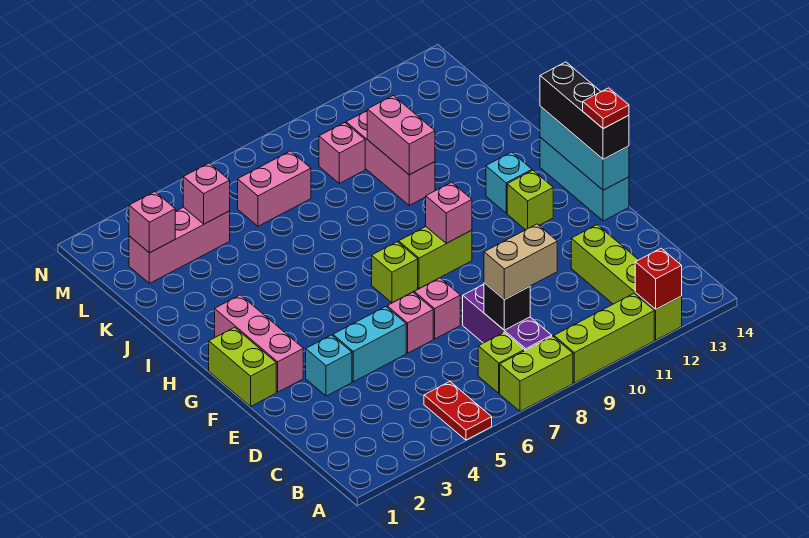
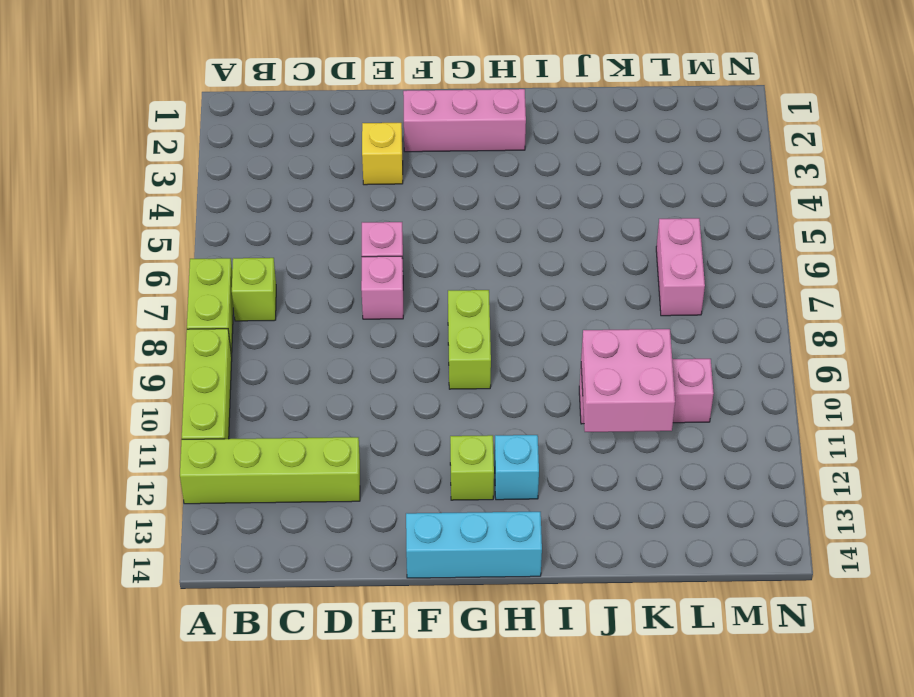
yellow 1x1 brick [362,123,403,185] -> cyan 1x1 brick [306,335,352,396]
pink 2x2 brick [581,329,675,432] -> pink 1x2 brick [367,96,435,175]
none -> red 1x2 plate [424,382,492,440]
none -> purple 1x3 brick [463,284,552,350]
none -> cyan 1x2 brick [333,307,406,382]
none -> lime 1x2 brick [209,327,276,406]

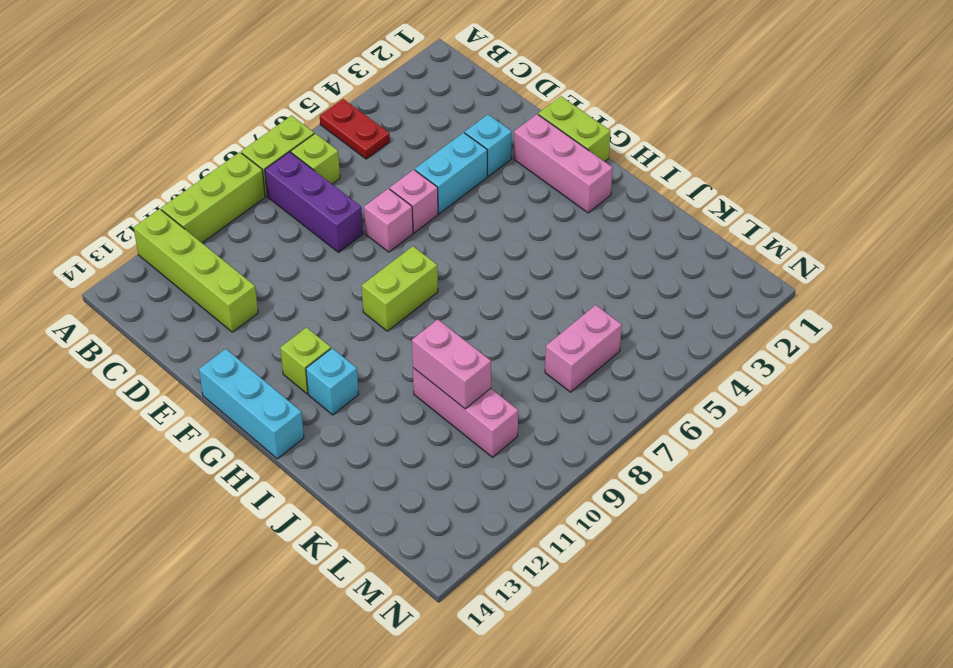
none -> lime 1x1 brick [372,242,418,303]
none -> pink 1x3 brick [129,207,230,283]
none -> pink 1x1 brick [319,123,365,183]
none -> red 1x1 brick [635,248,682,309]

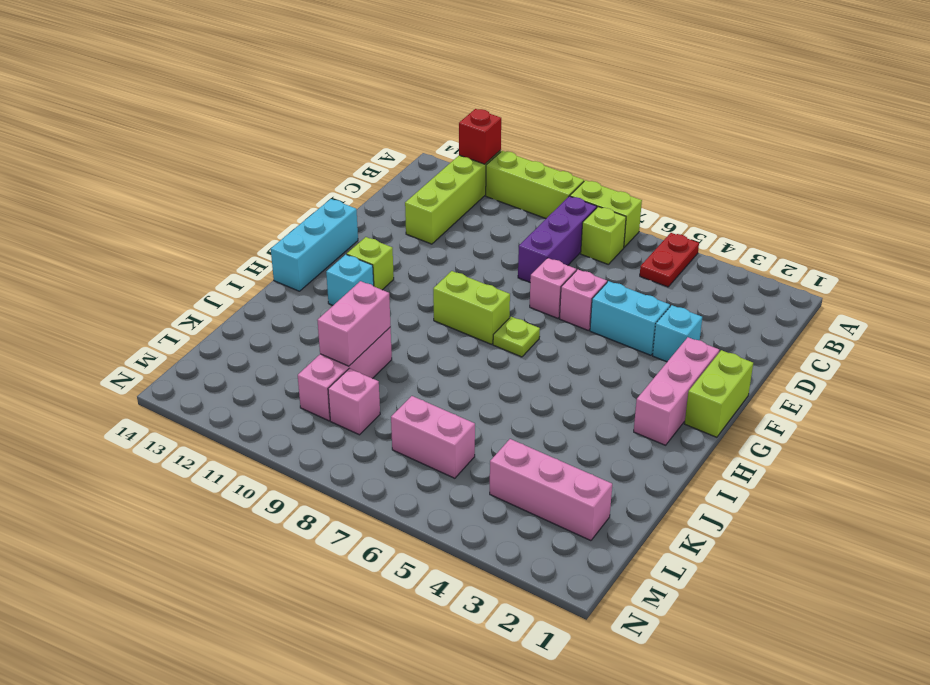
lime 1x1 plate [493,317,540,357] -> lime 1x1 brick [372,242,418,303]
none -> black 1x1 brick [484,283,530,330]
none -> cyan 1x3 brick [540,107,629,190]
none -> pink 1x1 brick [426,182,472,243]
none -> pink 1x1 brick [129,192,175,253]

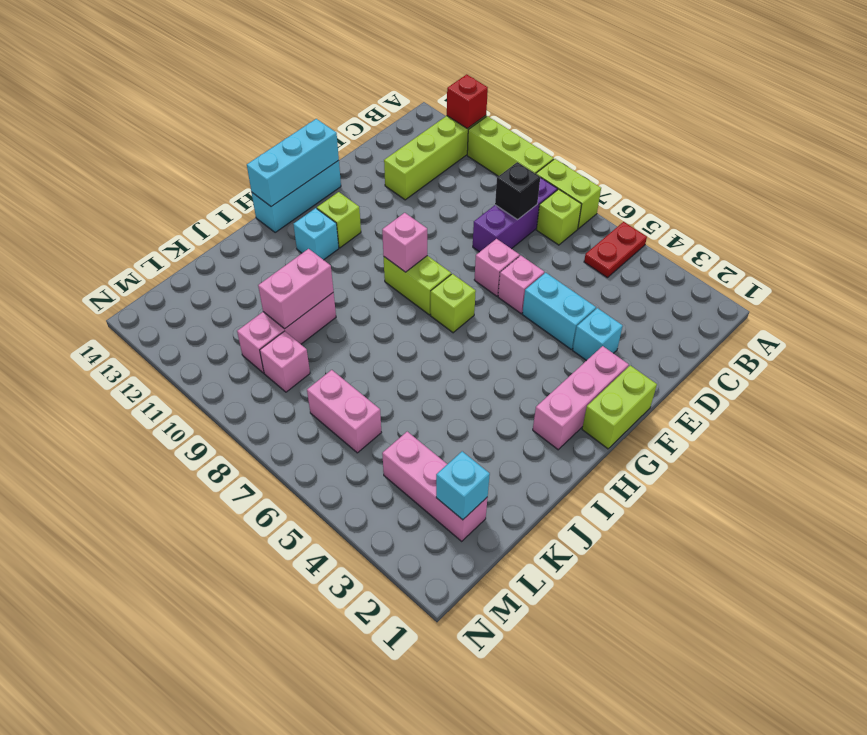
cyan 1x1 brick [436,451,490,520] -> pink 1x1 brick [129,192,175,253]
none -> pink 1x1 brick [183,163,230,224]
none -> tan 1x2 brick [484,224,557,300]
none -> black 1x3 brick [540,62,629,159]
none -> red 1x1 plate [583,88,629,129]

